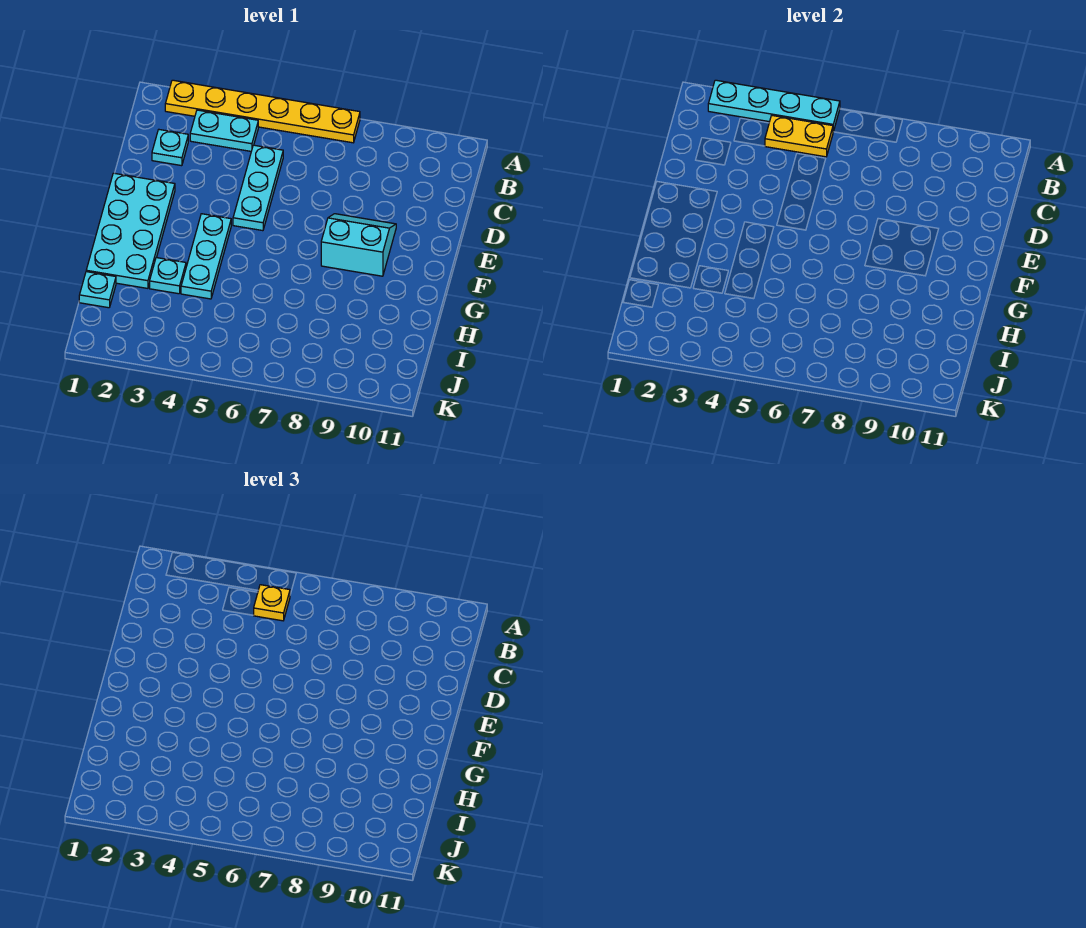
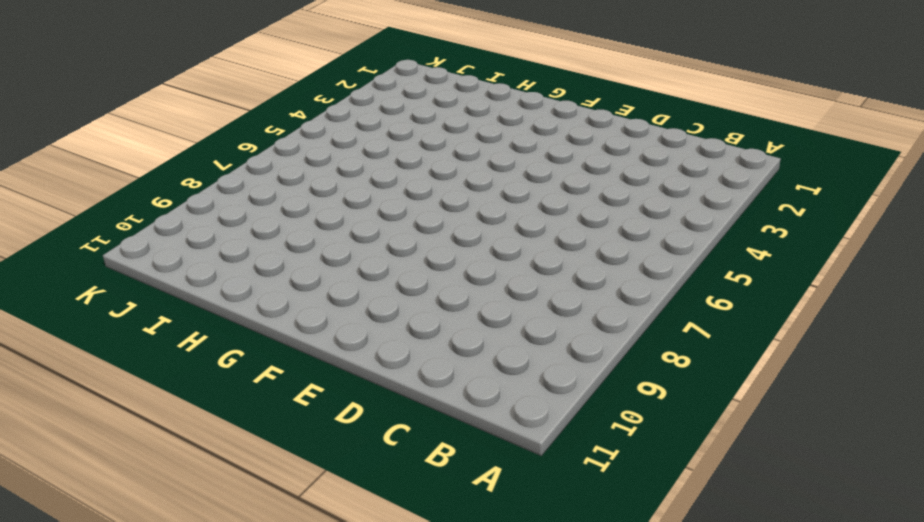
none -> yellow 1x6 plate [165,80,360,143]
none -> cyan 1x2 plate [190,110,258,151]
none -> cyan 1x1 plate [152,130,188,166]

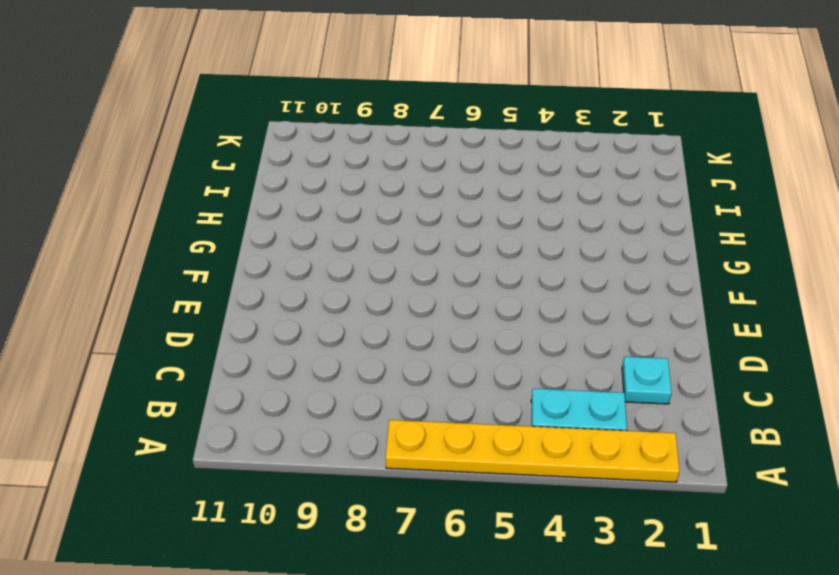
none -> cyan 1x3 plate [233,145,283,231]
none -> cyan 2x4 plate [86,173,175,288]
none -> cyan 2x2 slope [321,214,396,276]

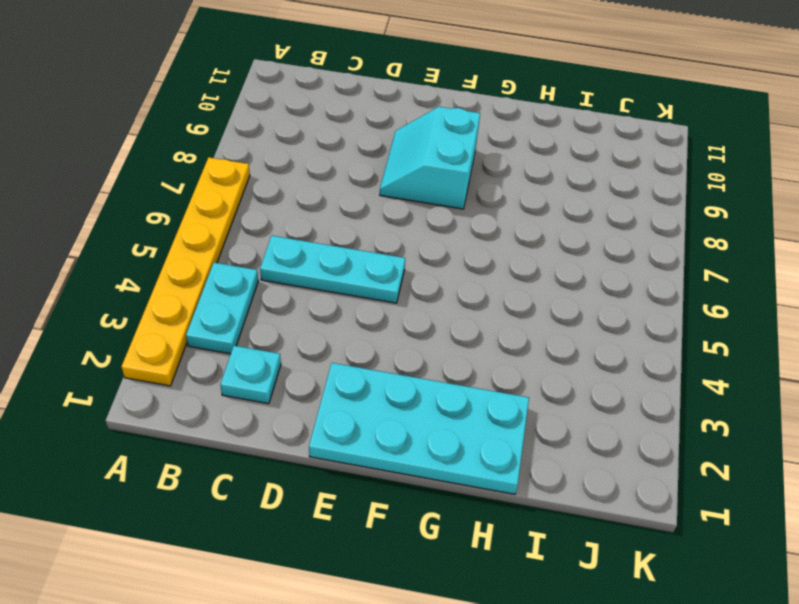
none -> cyan 1x3 plate [181,214,231,299]
none -> cyan 1x1 plate [150,258,186,294]
none -> cyan 1x1 plate [79,272,116,308]

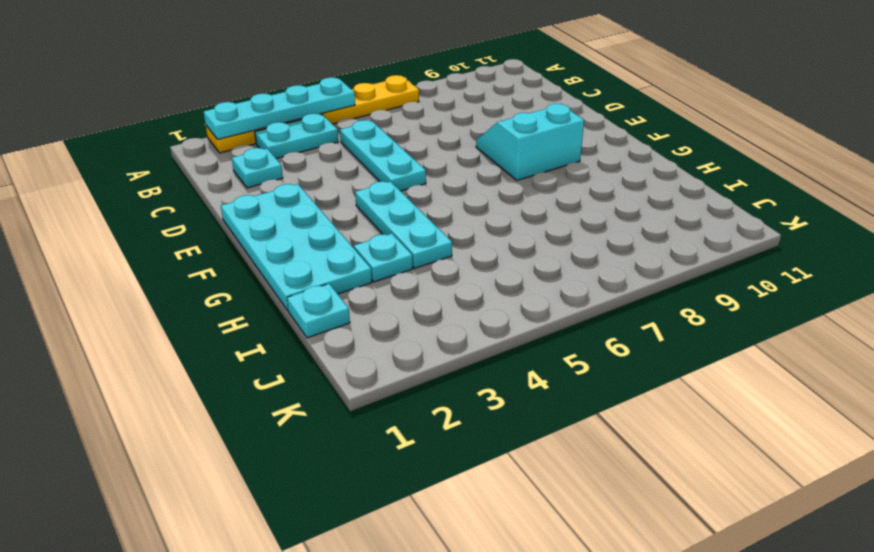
none -> yellow 1x2 plate [765,116,833,157]
none -> yellow 1x1 plate [254,585,290,621]

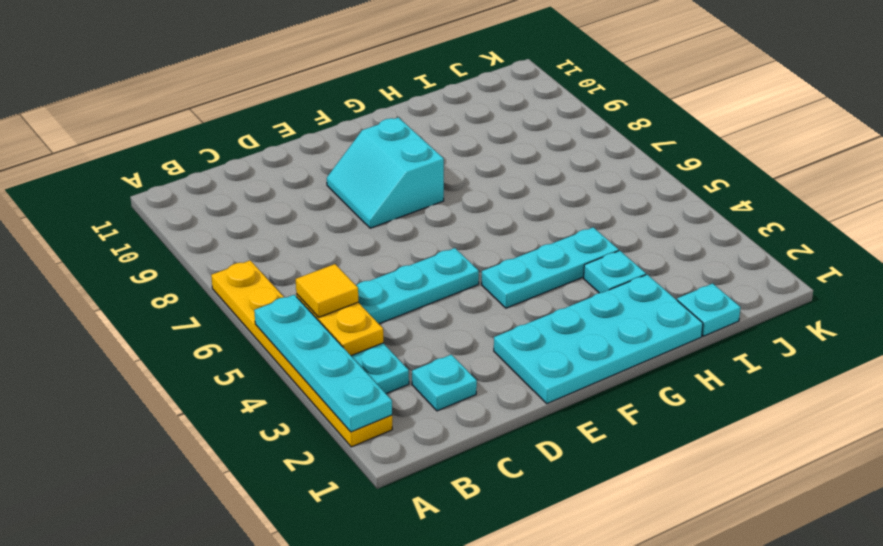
yellow 1x1 tile [296,264,358,317] -> yellow 1x1 plate [254,585,290,621]

